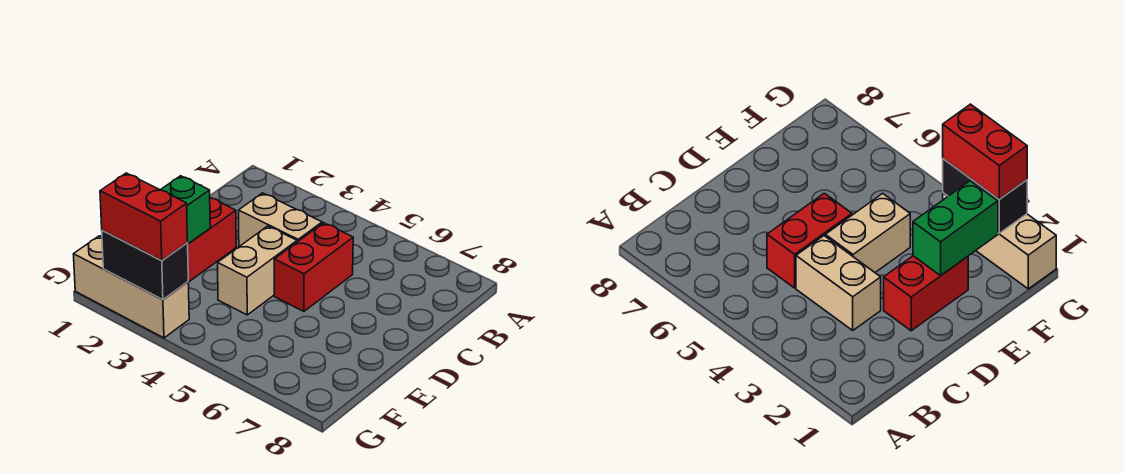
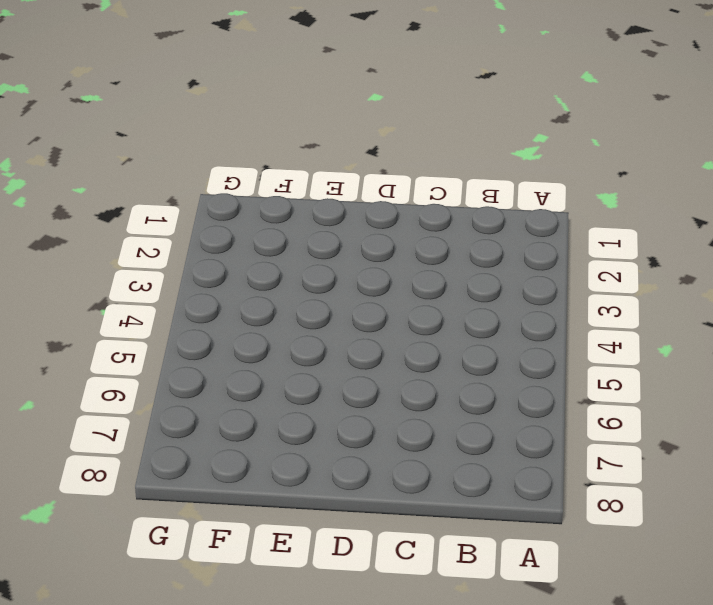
none -> tan 1x2 brick [239,193,322,246]
none -> red 1x2 brick [274,223,353,311]

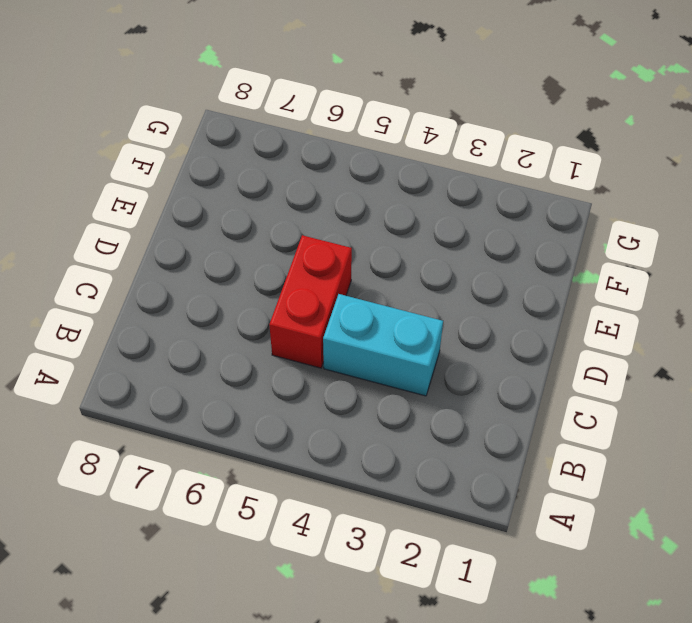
cyan 1x2 brick [323,294,443,396] -> tan 1x2 brick [239,193,322,246]
none -> red 1x2 brick [188,198,236,282]
none -> tan 1x2 brick [218,226,297,315]

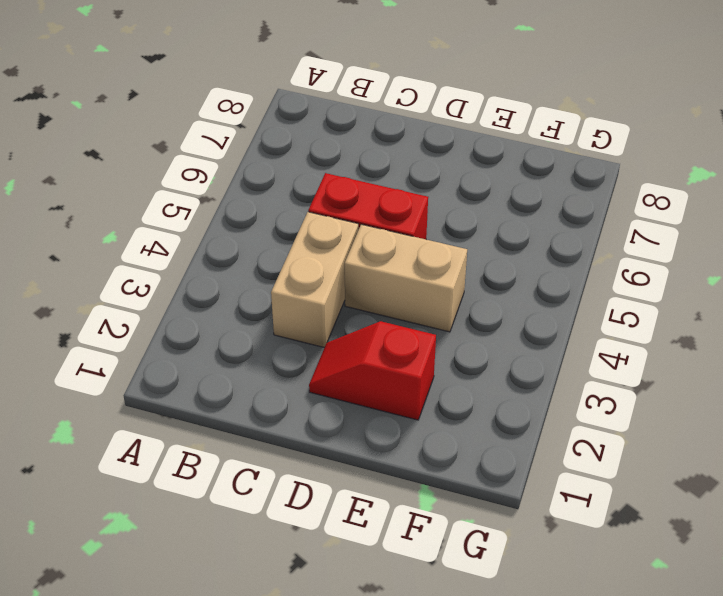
red 1x2 slope [309,321,436,420] -> red 1x2 brick [188,198,236,282]
none -> tan 1x3 brick [74,236,189,338]
none -> green 1x2 brick [161,176,210,244]

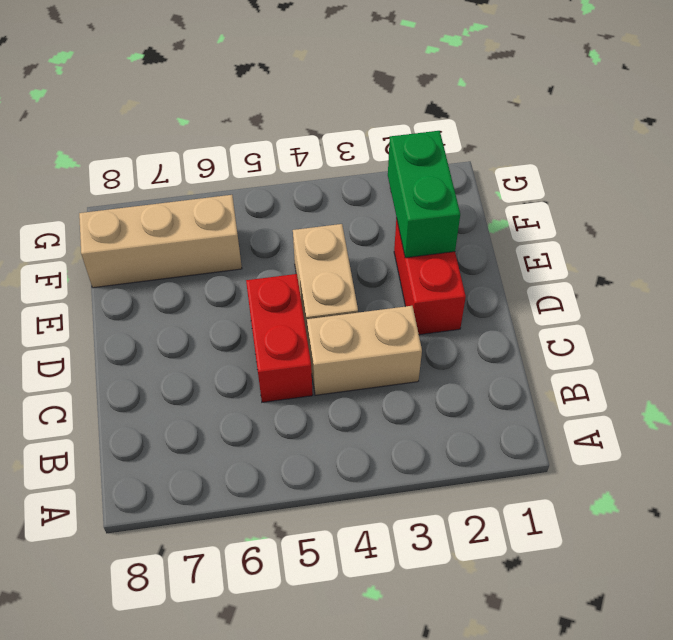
tan 1x3 brick [79,195,242,288] -> tan 1x3 brick moved to [74,236,189,338]
none -> black 1x2 brick [102,231,188,300]
none -> red 1x2 brick [100,173,188,261]

